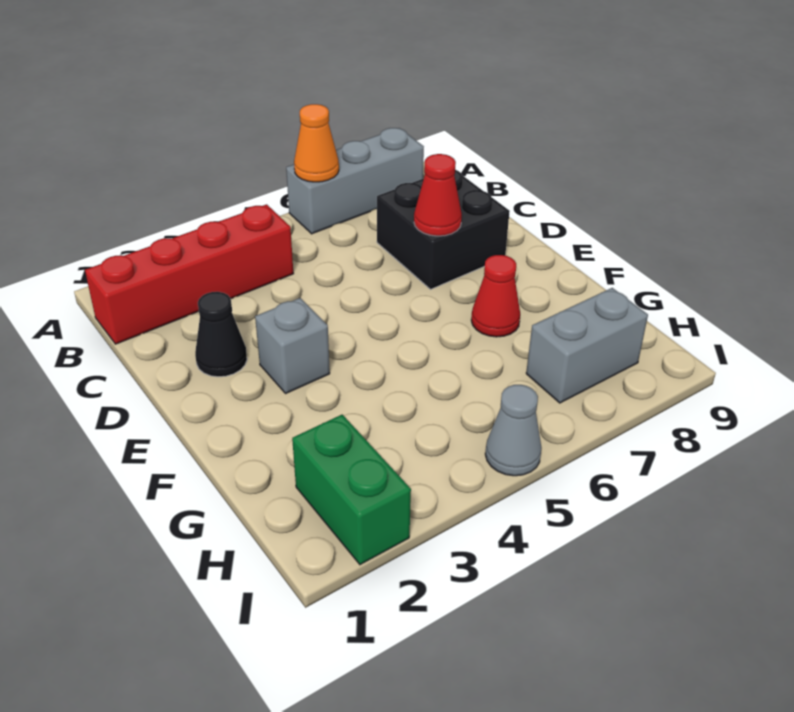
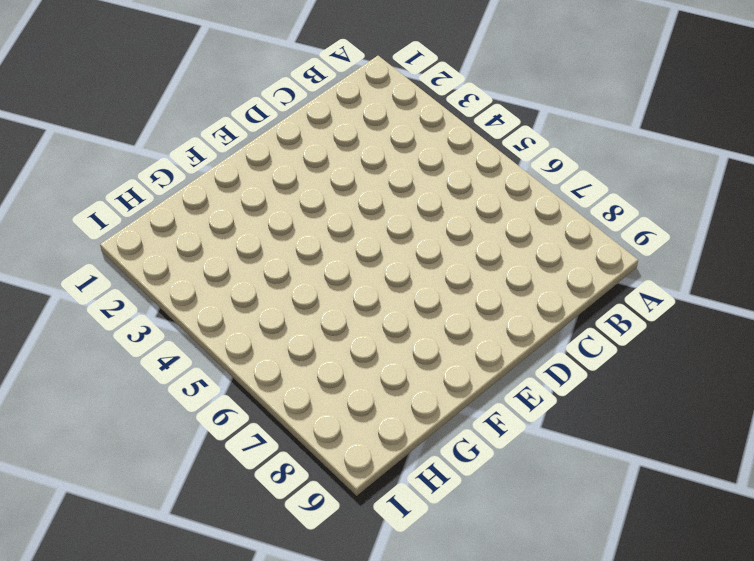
none -> grey 1x3 brick [286,128,424,234]
none -> red 1x4 brick [85,204,293,344]

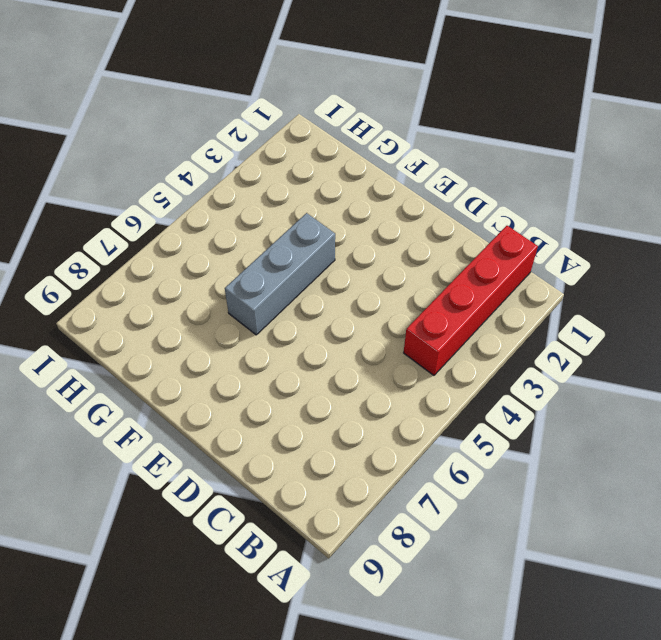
grey 1x3 brick [225,213,335,335] -> grey 1x3 brick moved to [286,128,424,234]
none -> black 2x2 brick [377,170,510,289]
none -> black 1x1 cone [195,292,247,377]

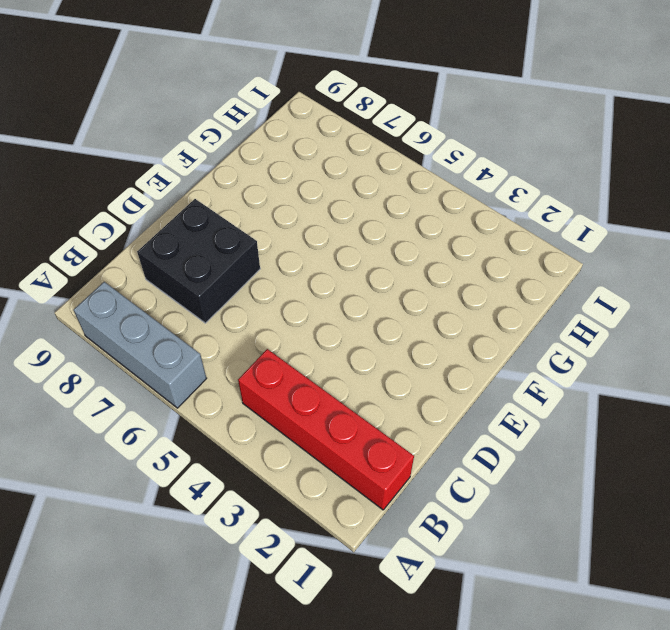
none -> black 1x1 cone [195,292,247,377]
none -> grey 1x1 brick [255,298,330,394]

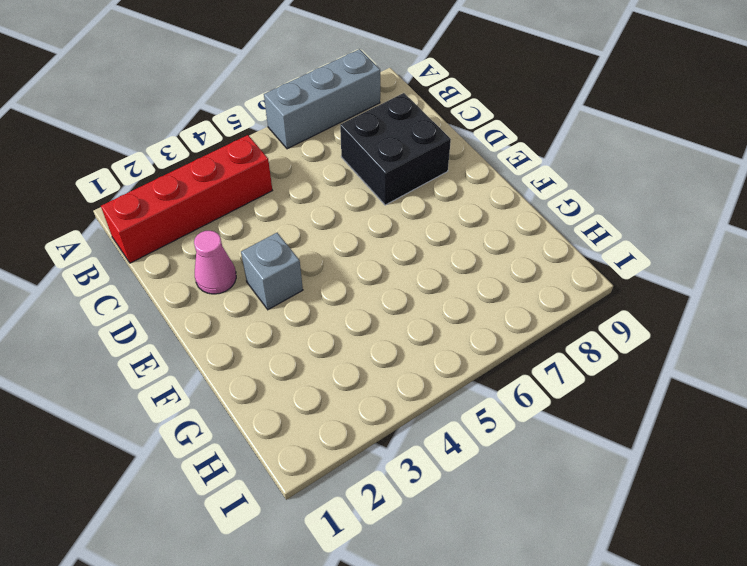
pink 1x1 cone [194,231,236,294] -> black 1x1 cone [195,292,247,377]
none -> red 1x1 cone [471,255,520,337]
none -> green 1x2 brick [292,415,411,565]

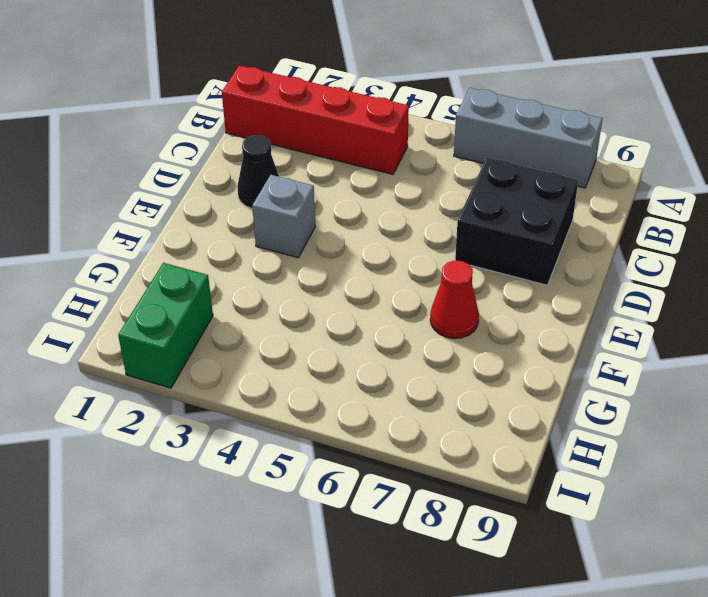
none -> grey 1x2 brick [526,288,648,403]
none -> grey 1x1 cone [485,385,541,476]

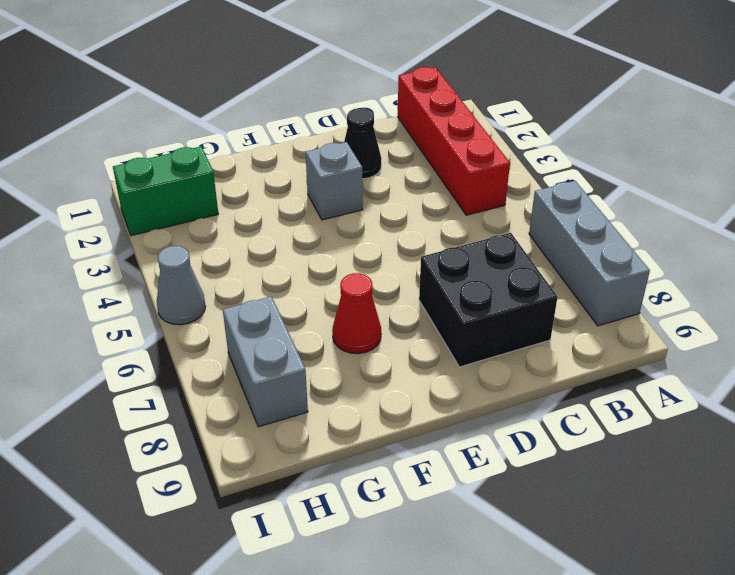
none -> orange 1x1 cone [294,104,339,182]
none -> red 1x1 cone [414,154,462,236]

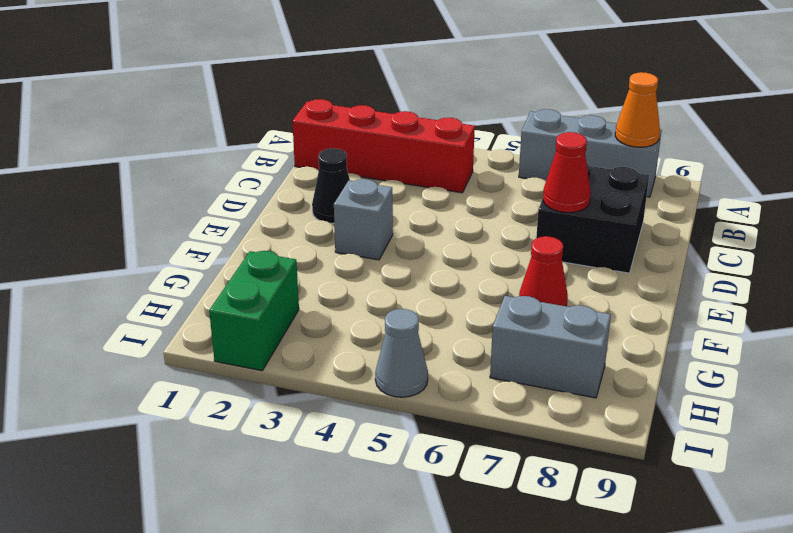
orange 1x1 cone [615,72,660,147] -> orange 1x1 cone moved to [294,104,339,182]

